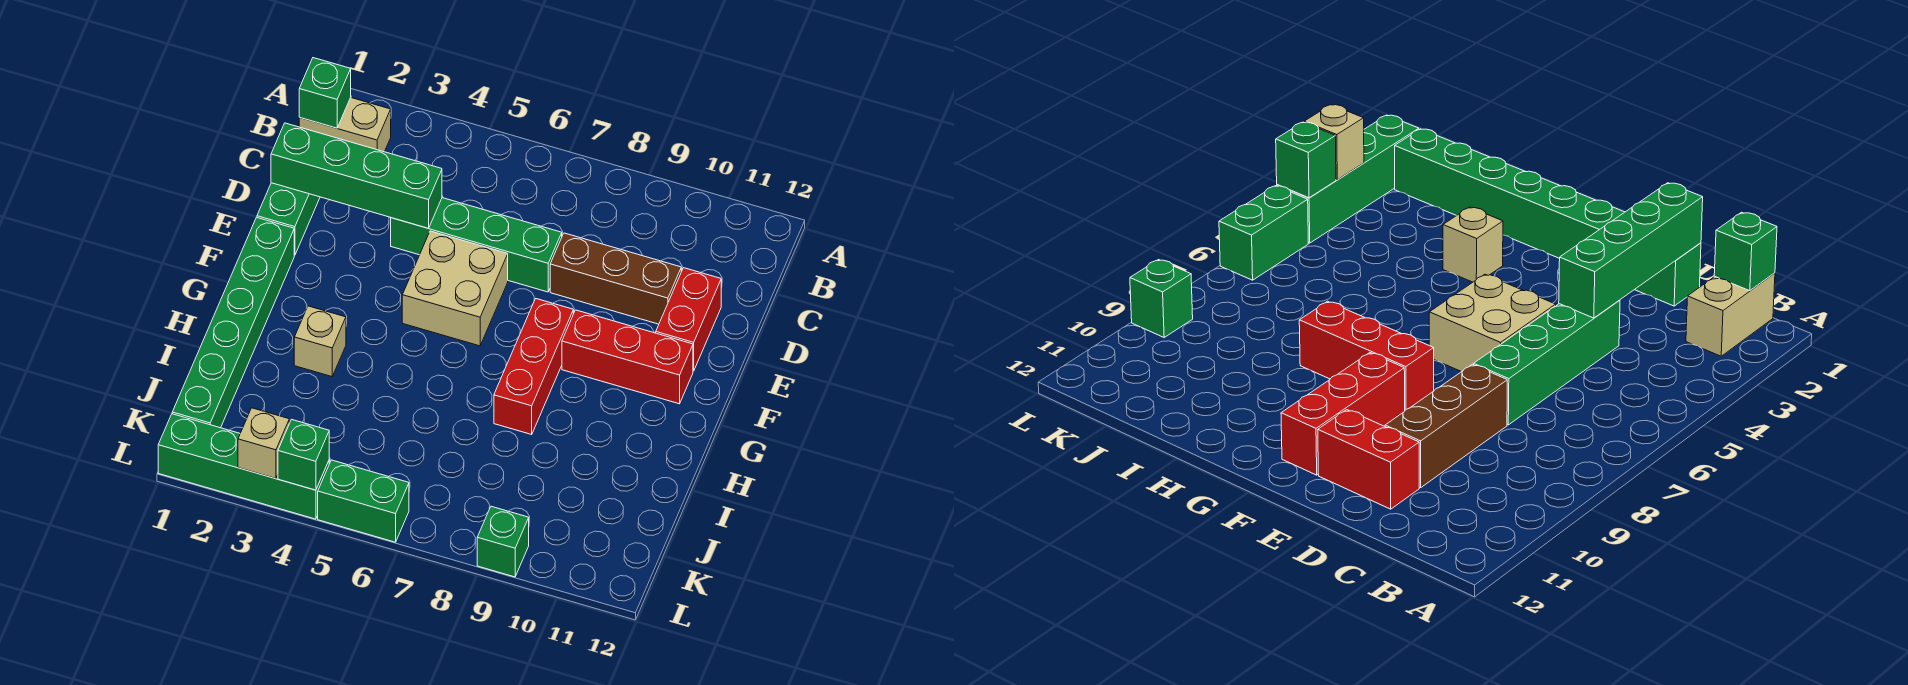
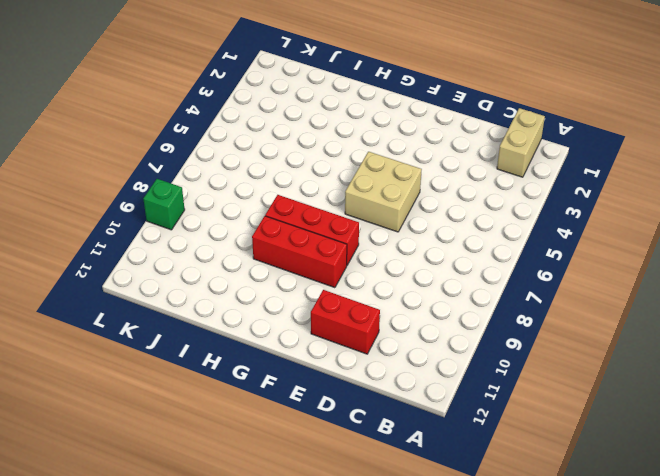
red 1x3 brick [252,216,347,288] -> red 1x3 brick turned to [562,310,693,404]
none -> green 1x2 brick [257,183,320,255]
none -> green 1x4 brick [391,198,562,292]
none -> brown 1x3 brick [550,233,681,324]

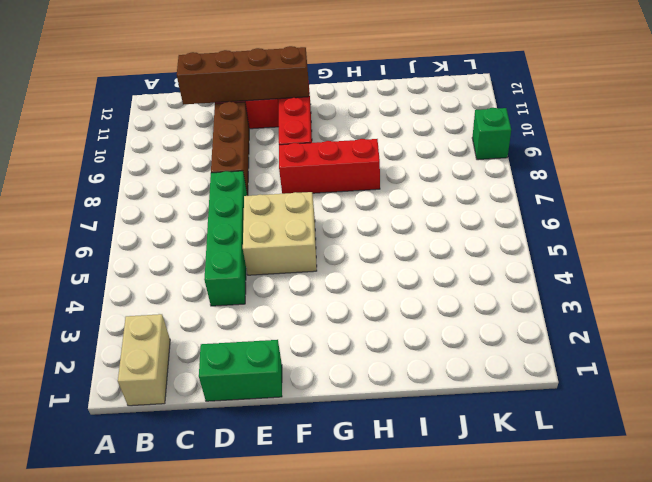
brown 1x4 brick [177,46,309,104] -> none
none -> green 1x6 brick [172,217,294,428]
none -> tan 1x1 brick [294,306,346,377]
none -> green 1x4 brick [158,414,329,519]

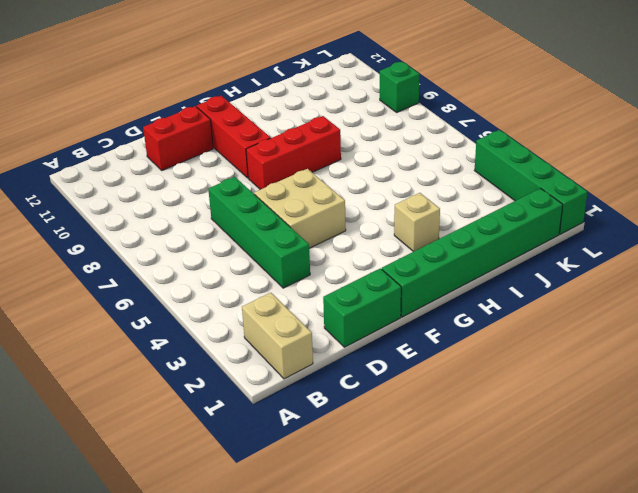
none -> brown 1x3 brick [550,233,681,324]
none -> green 1x2 brick [318,460,409,542]
none -> green 1x1 brick [299,58,351,128]

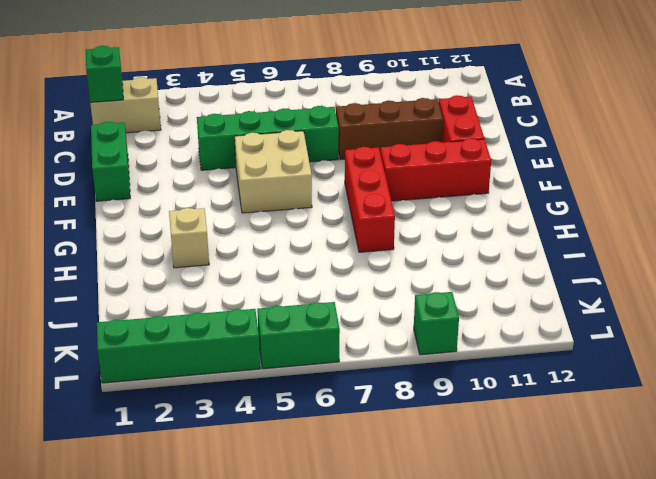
none -> green 1x6 brick [172,217,294,428]
none -> green 1x4 brick [271,123,442,228]
none -> tan 1x1 brick [238,408,289,479]

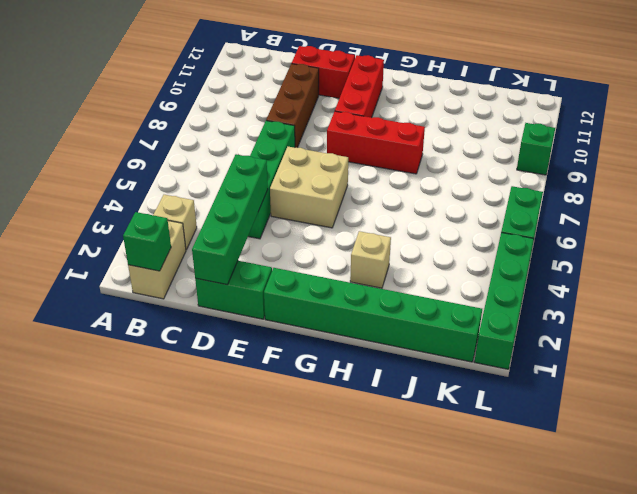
tan 1x1 brick [153,195,197,250] -> tan 1x1 brick moved to [238,408,289,479]
none -> green 1x1 brick [278,419,329,490]

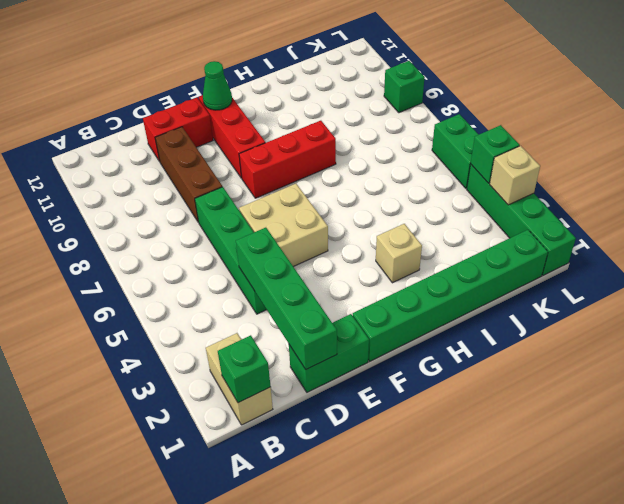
green 1x1 cone [203,61,232,110] -> none

